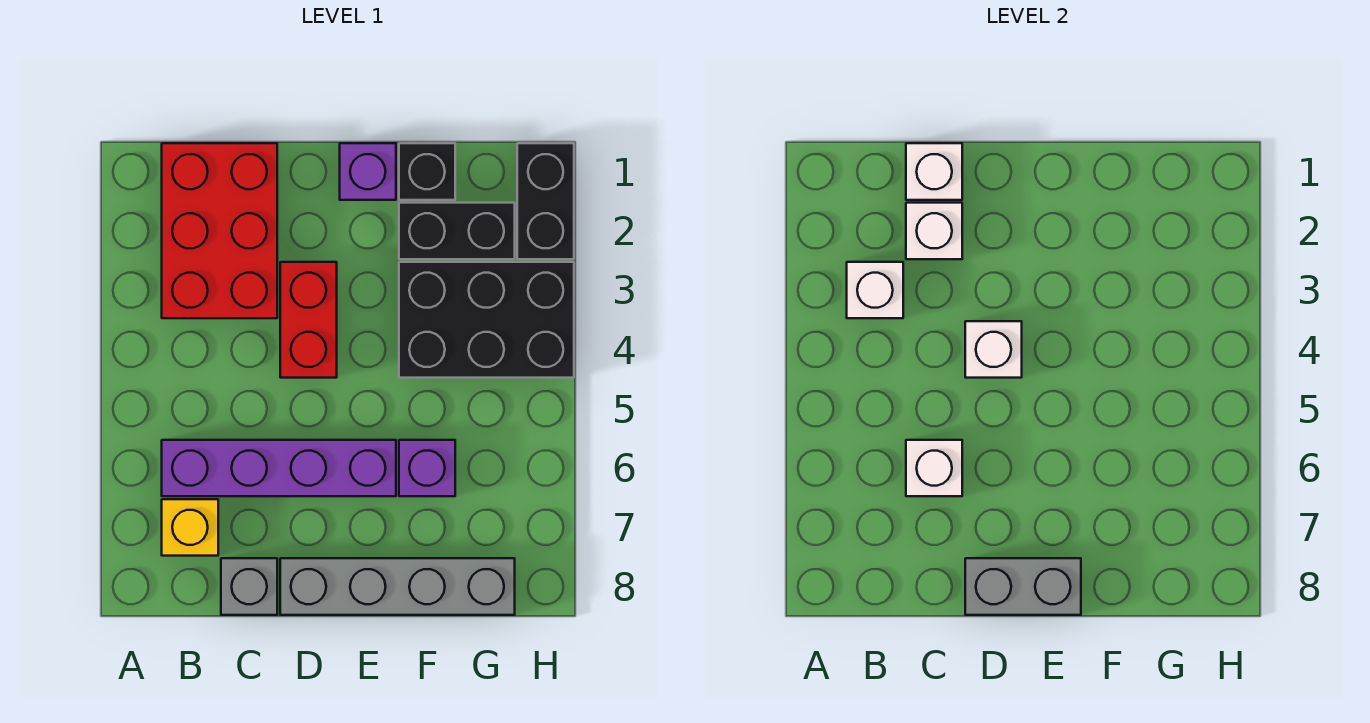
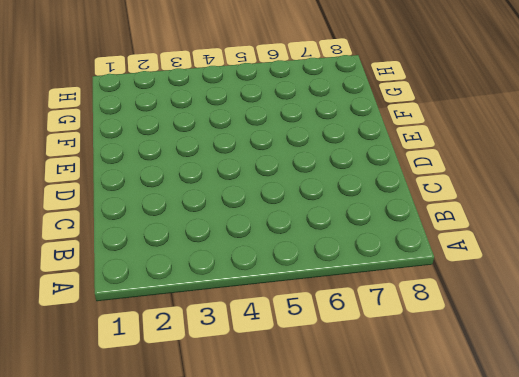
none -> red 2x3 brick [162,143,277,318]
none -> purple 1x4 brick [162,440,396,496]
none -> yellow 1x1 brick [162,499,218,556]

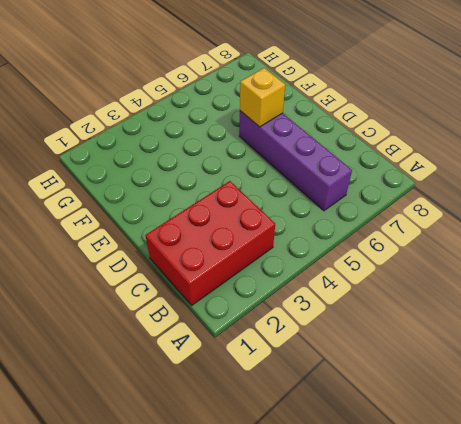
yellow 1x1 brick [240,68,285,127] -> yellow 1x1 brick moved to [162,499,218,556]
none -> grey 1x1 brick [221,558,277,615]
none -> red 1x2 brick [280,262,337,378]
none -> grey 1x4 brick [280,558,515,615]

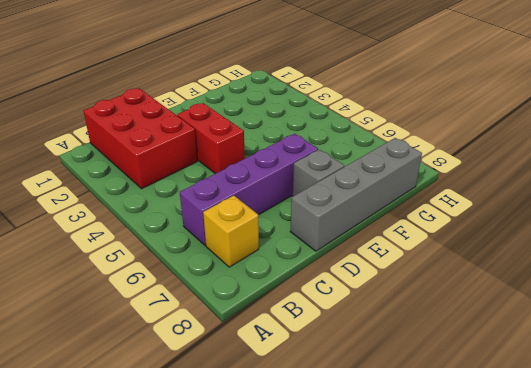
grey 1x1 brick [293,149,344,196] -> grey 1x1 brick moved to [221,558,277,615]
none -> purple 1x1 brick [340,143,396,200]
none -> black 1x1 brick [399,143,455,200]
none -> black 1x2 brick [399,203,515,259]

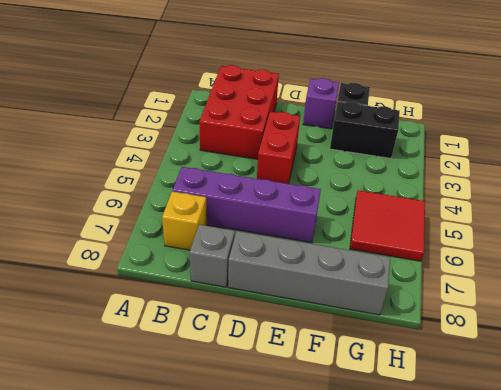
red 2x2 tile [350,190,425,261] -> none
none -> black 2x3 brick [399,262,574,378]
none -> purple 1x1 brick [399,440,455,496]
none -> black 1x2 brick [517,143,574,259]

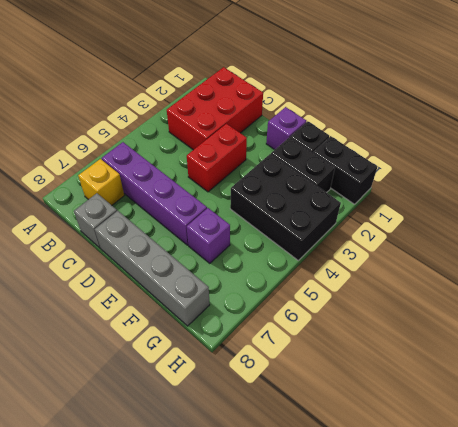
black 1x2 brick [313,136,378,204] -> black 1x2 brick turned to [517,143,574,259]
none -> white 1x1 brick [847,262,903,318]
none -> white 1x1 brick [906,143,962,200]
none -> white 1x1 brick [906,203,962,259]

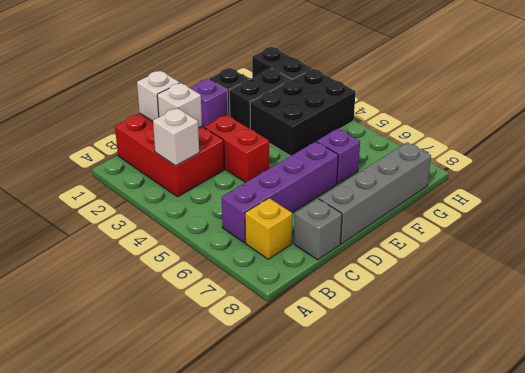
none -> white 1x1 brick [906,440,962,496]
none -> white 1x1 brick [965,321,1022,378]
none -> grey 1x2 brick [965,558,1081,615]

